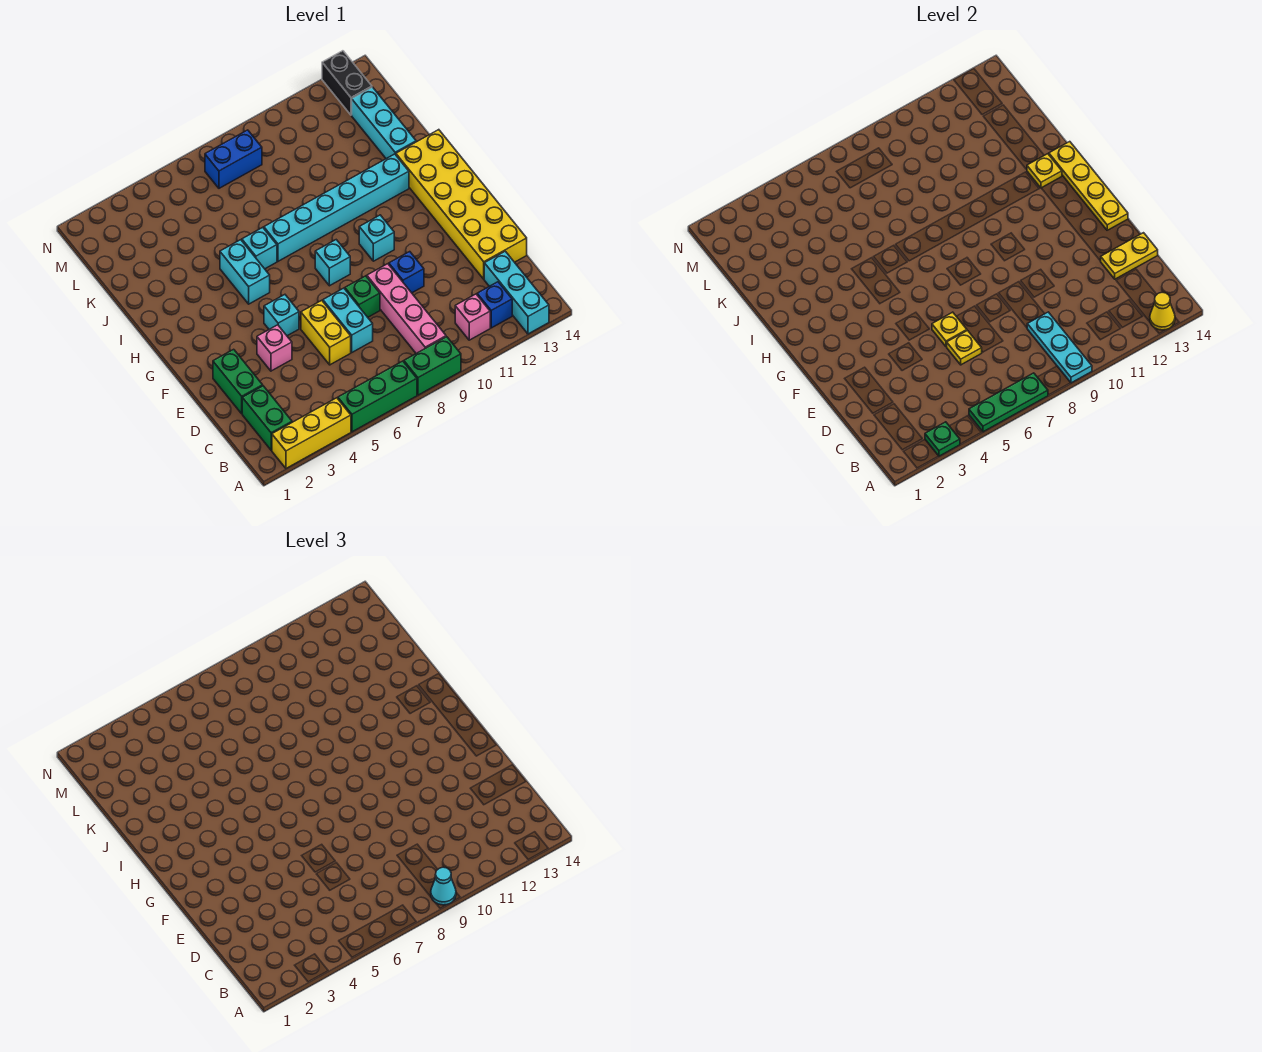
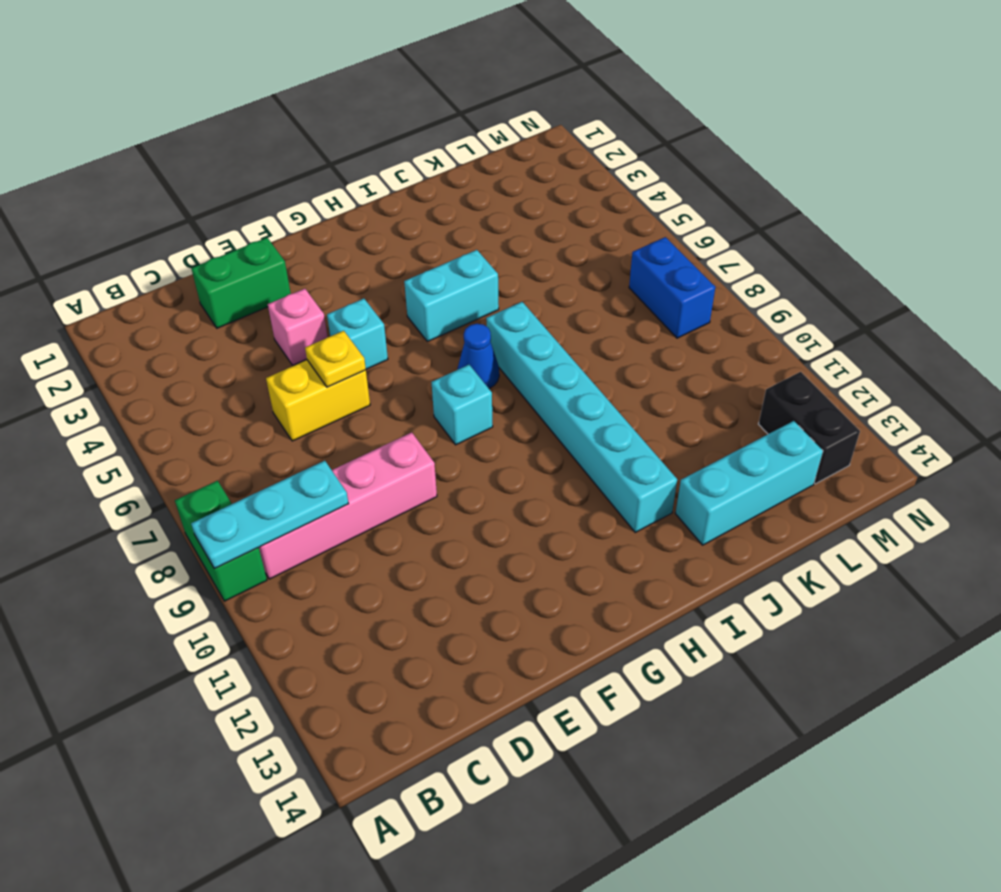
blue 1x1 cone [457,324,499,389] -> none
black 1x2 brick [759,372,860,484] -> black 1x2 brick turned to [322,51,372,115]
none -> yellow 1x3 brick [272,398,351,468]
none -> green 1x3 brick [338,361,417,432]
none -> cyan 1x3 brick [484,251,549,334]
none -> green 1x2 brick [242,386,292,450]

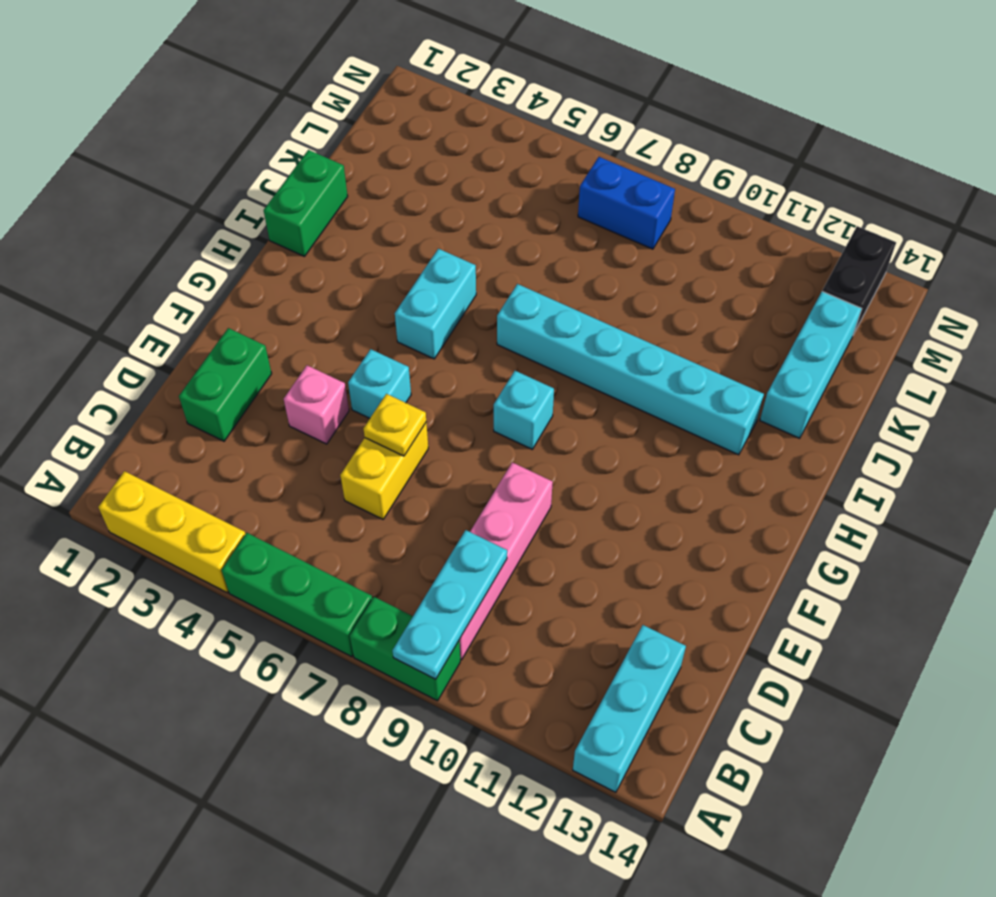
green 1x2 brick [264,150,348,256] -> green 1x2 brick moved to [242,386,292,450]
none -> pink 1x1 brick [455,294,490,340]
none -> blue 1x1 brick [477,282,512,328]
none -> cyan 1x2 brick [323,288,373,352]
none -> yellow 2x6 brick [396,130,527,279]

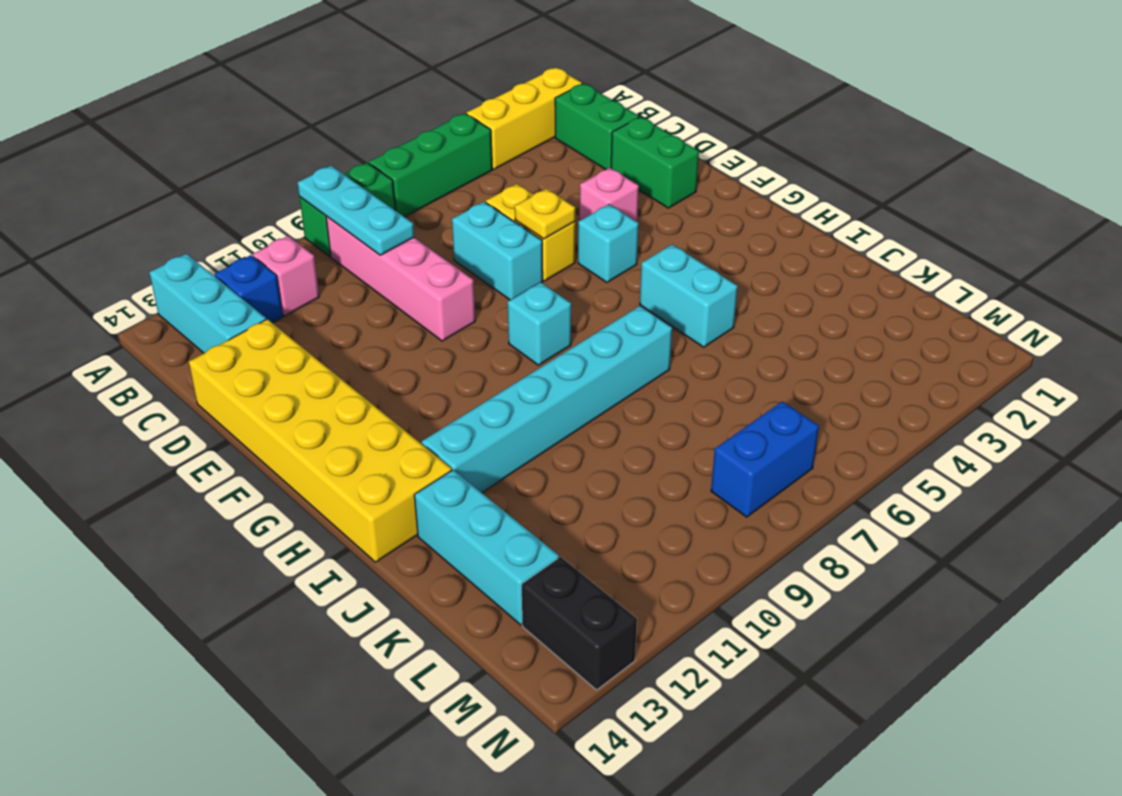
none -> green 1x1 brick [345,276,380,317]
none -> blue 1x1 brick [389,252,424,293]
none -> cyan 1x1 brick [359,215,394,261]
none -> cyan 1x1 brick [242,227,277,269]

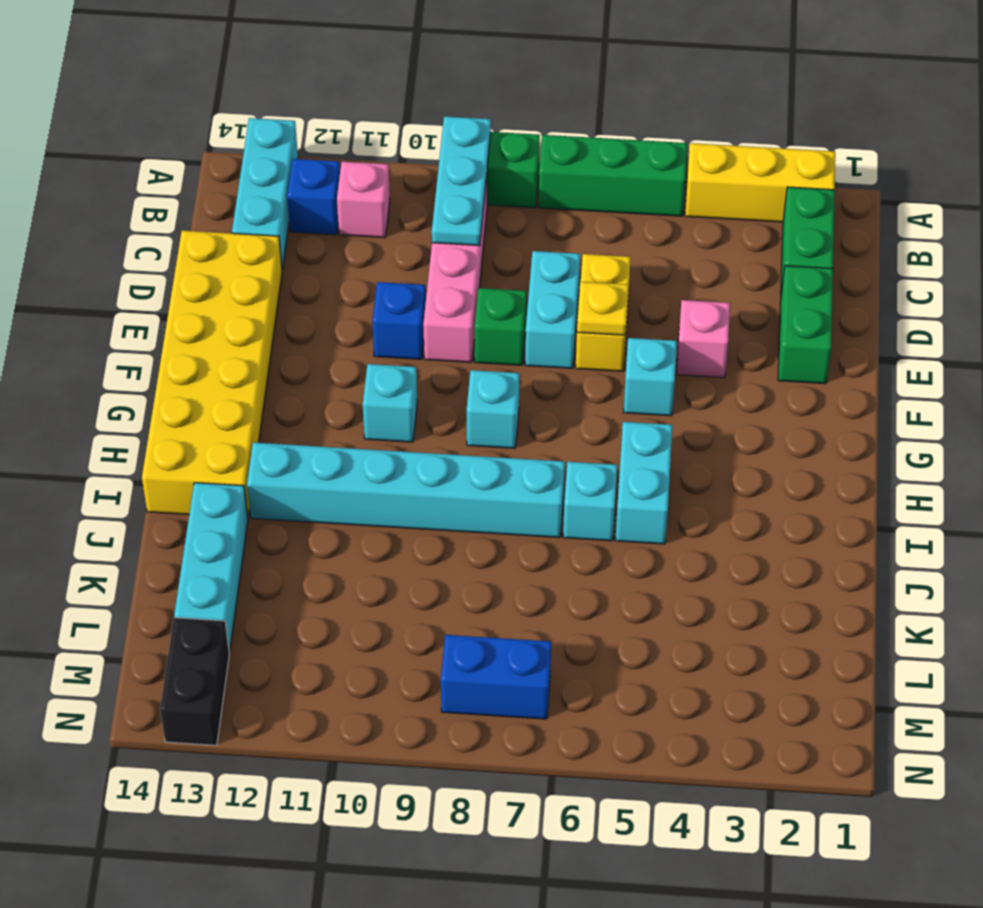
none -> green 1x1 plate [925,422,960,456]
none -> green 1x3 plate [969,373,1048,432]
none -> yellow 1x1 cone [1150,292,1175,330]
none -> yellow 1x1 plate [946,331,982,365]

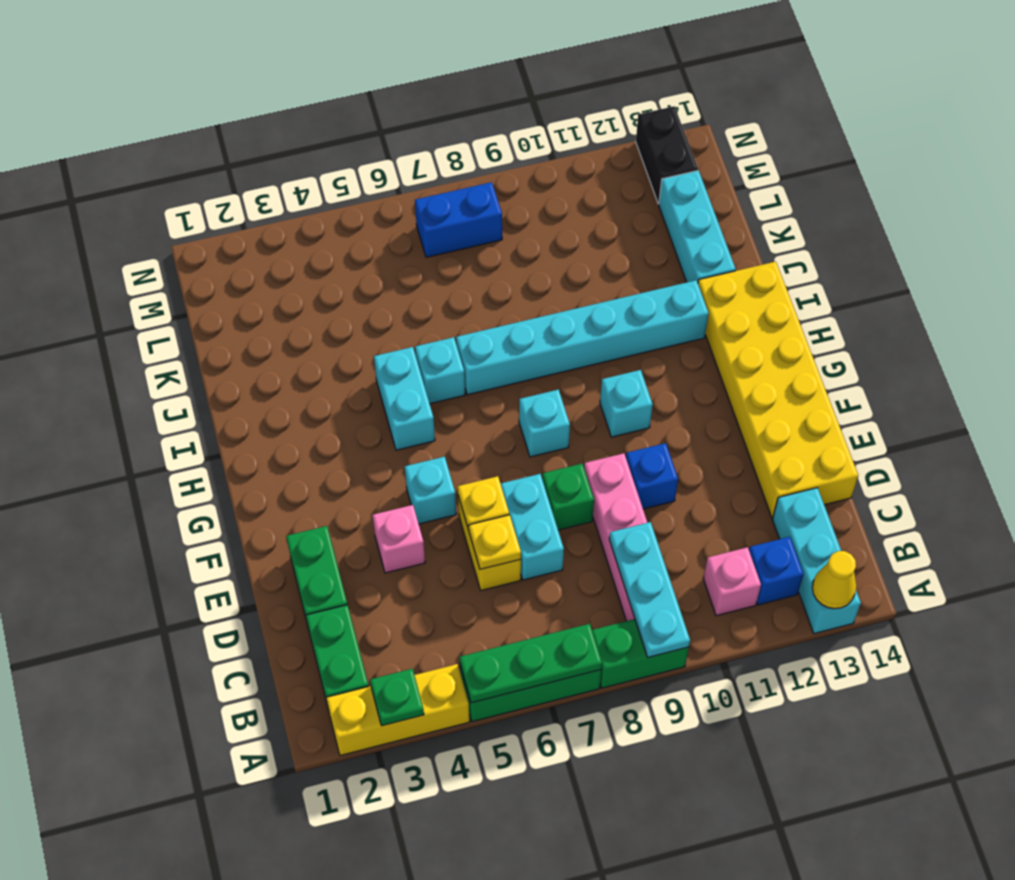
none -> yellow 1x2 plate [1101,233,1158,279]
none -> yellow 1x4 plate [1049,142,1128,230]
none -> yellow 1x1 plate [1027,154,1062,188]
none -> cyan 1x1 cone [431,867,456,905]

